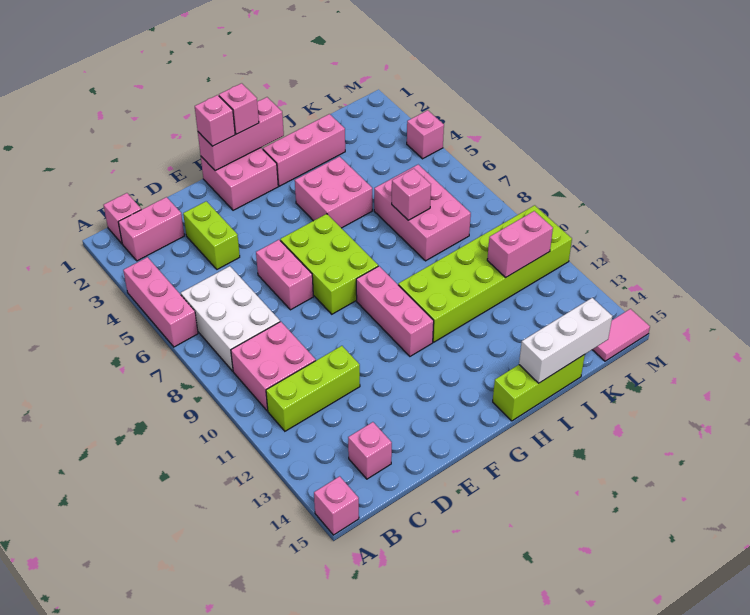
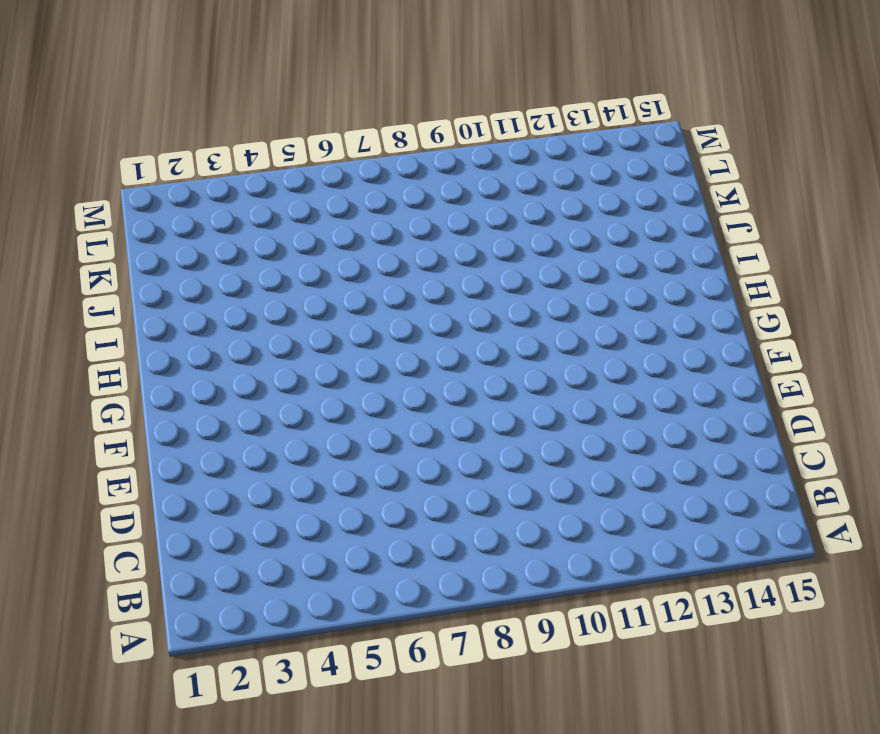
none -> pink 1x3 brick [123,257,198,347]
none -> pink 1x1 brick [314,476,359,535]
none -> pink 1x1 brick [104,193,141,244]

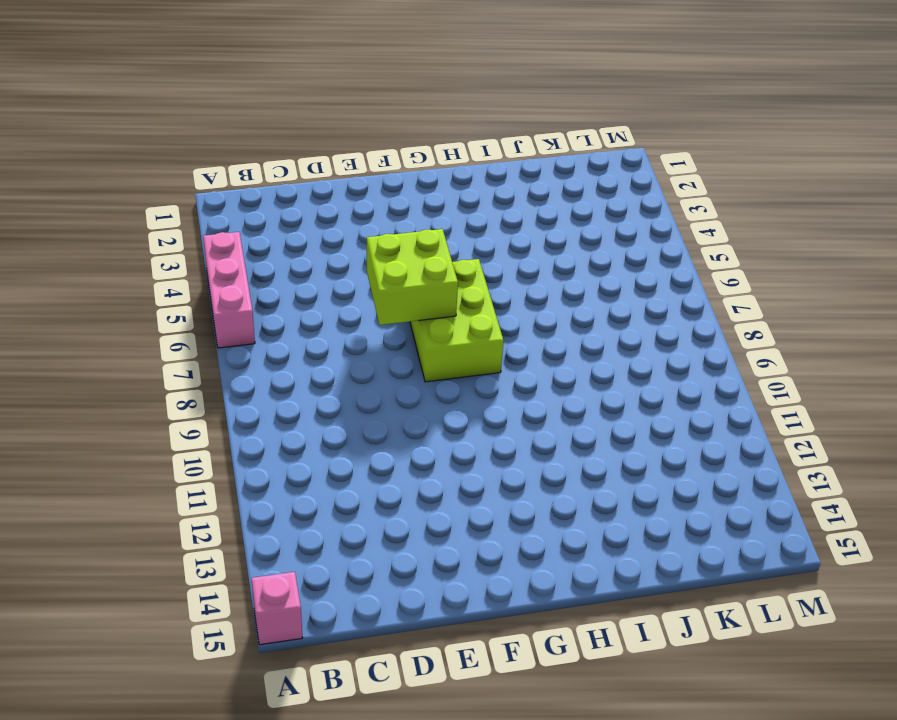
lime 2x2 brick [367,229,458,325] -> none
none -> pink 1x1 brick [104,193,141,244]
none -> pink 1x2 brick [118,197,184,261]
none -> white 2x3 brick [181,266,280,371]

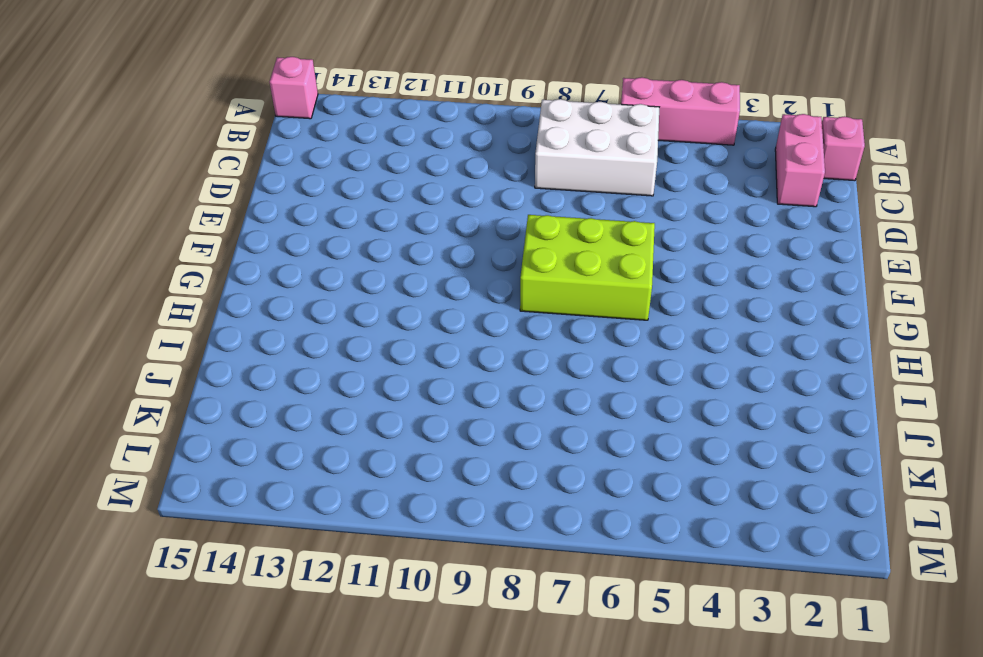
none -> pink 2x2 brick [231,322,316,411]
none -> lime 1x3 brick [266,346,360,431]
none -> pink 1x1 brick [348,422,392,479]

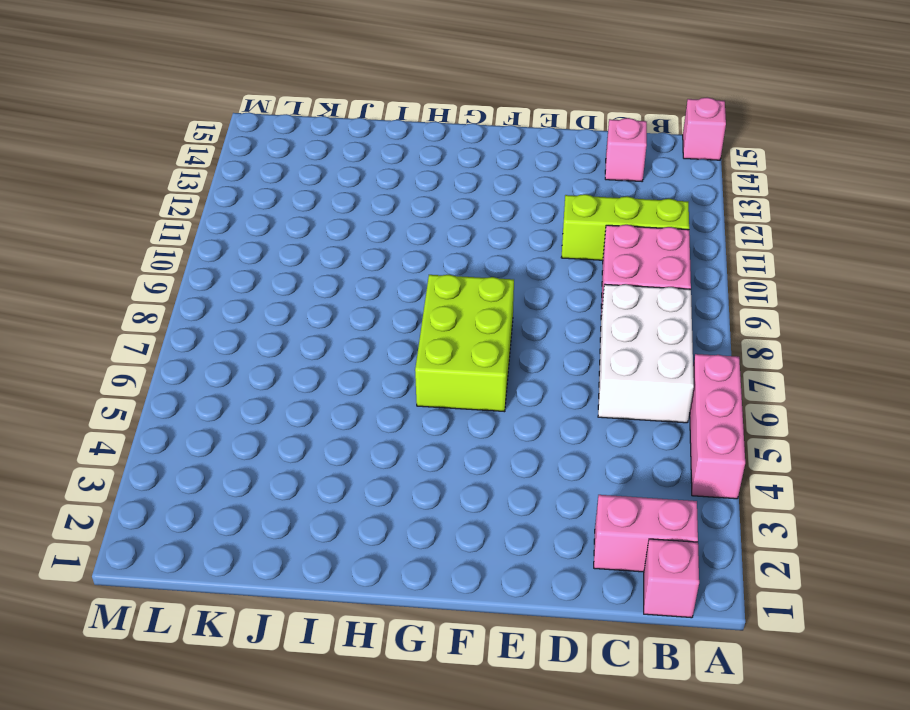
none -> lime 1x2 brick [183,201,240,269]
none -> pink 1x2 brick [256,240,313,310]
none -> pink 2x2 brick [201,148,278,210]

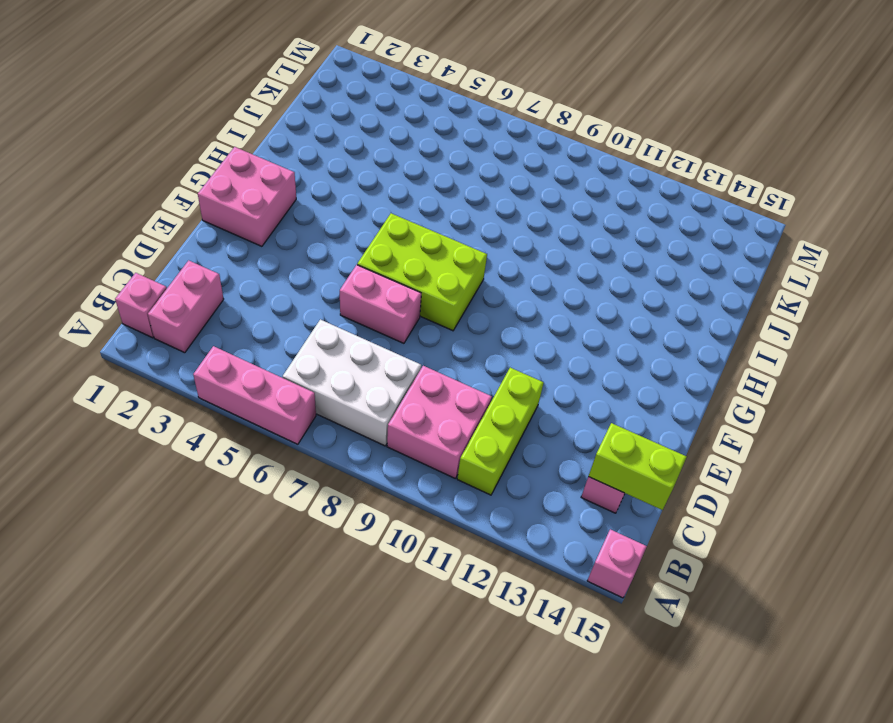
lime 1x2 brick [588,423,687,510] -> lime 1x2 brick moved to [183,201,240,269]
none -> pink 1x3 brick [356,266,434,356]
none -> pink 1x3 brick [263,114,345,186]
none -> pink 2x2 brick [295,156,372,228]

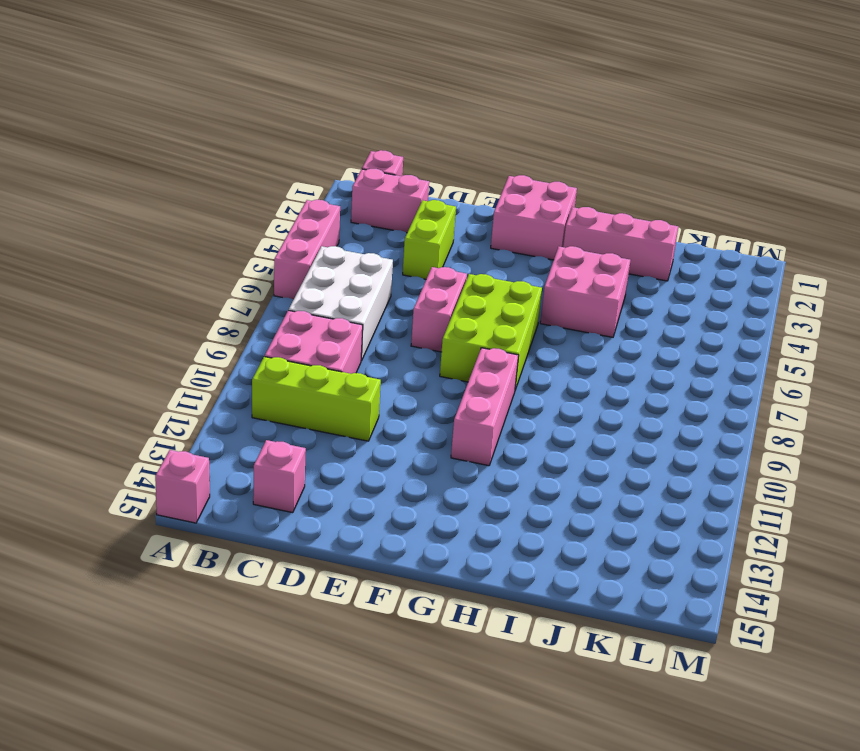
none -> lime 2x6 brick [398,205,572,342]
none -> lime 1x3 brick [493,355,585,421]
none -> pink 2x3 brick [374,165,471,261]

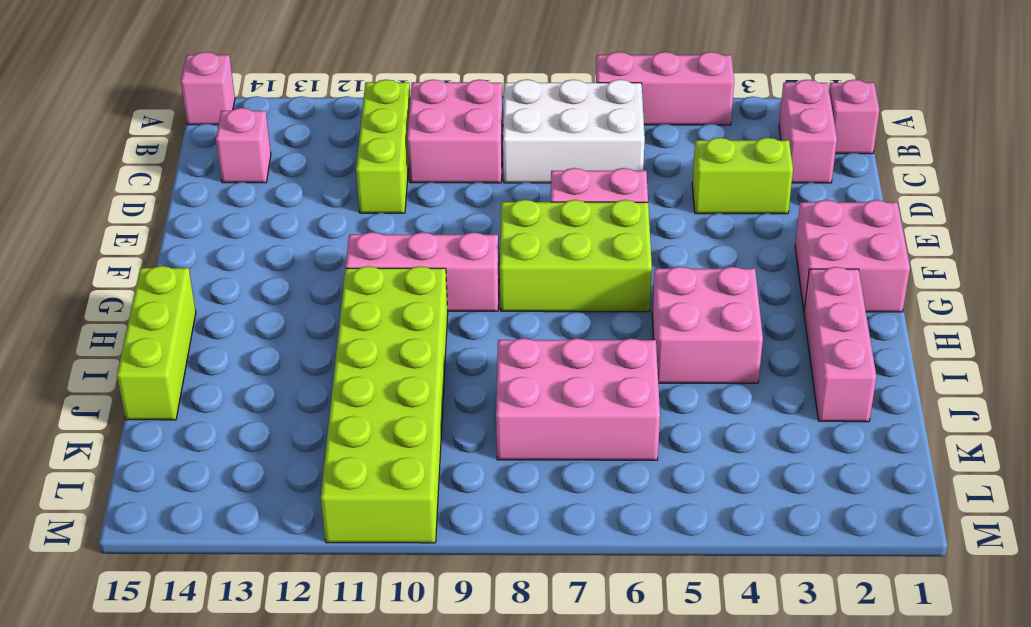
none -> pink 1x2 tile [592,309,650,361]
none -> pink 1x1 brick [407,110,444,159]
none -> pink 1x3 brick [198,97,284,171]

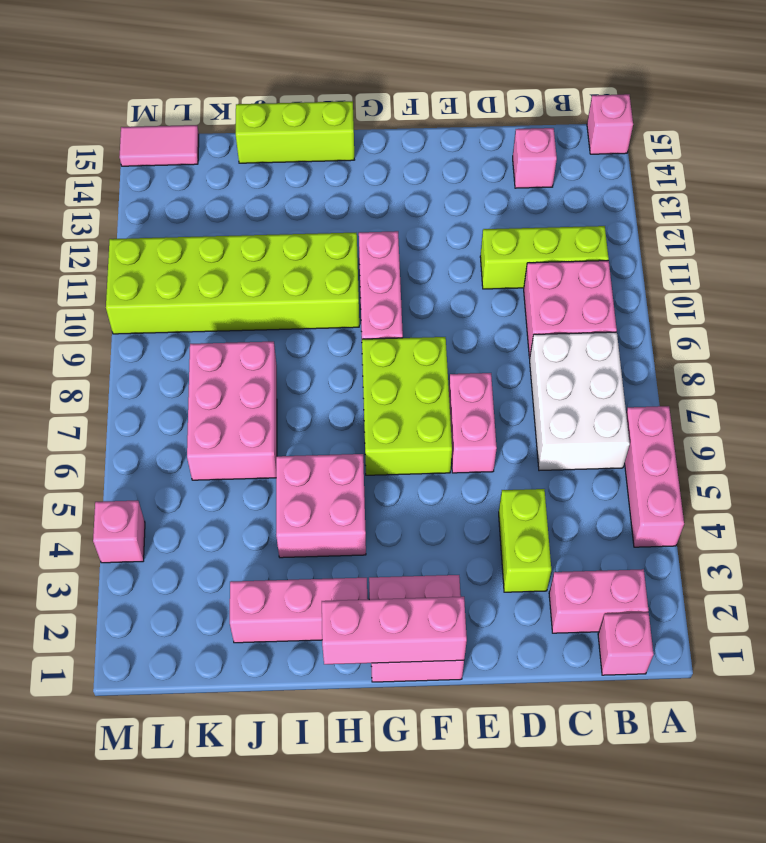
none -> white 1x3 brick [519,298,612,383]
none -> pink 1x1 brick [392,169,431,220]
none -> pink 1x2 brick [487,211,553,278]

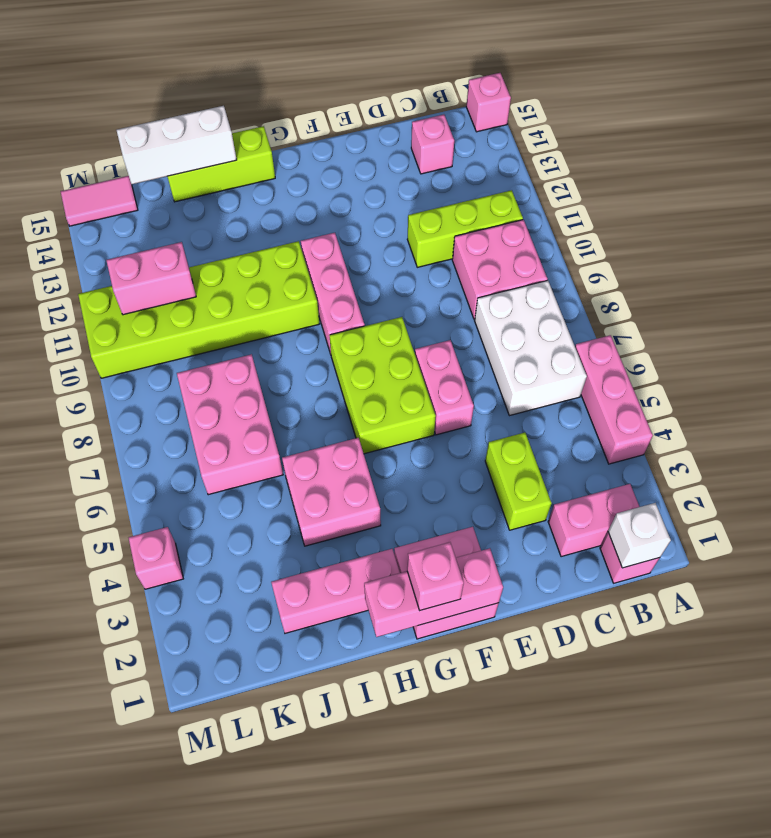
white 1x1 brick [608,503,671,568] -> none
none -> pink 1x1 brick [392,169,431,220]
none -> pink 1x1 brick [195,95,235,146]

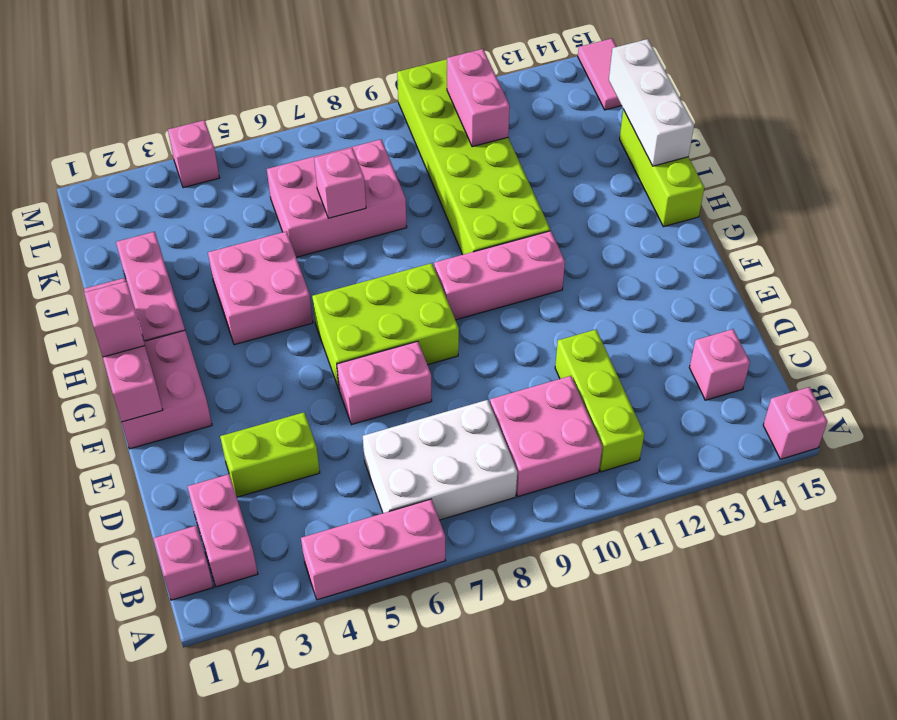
none -> pink 1x1 brick [195,95,235,146]

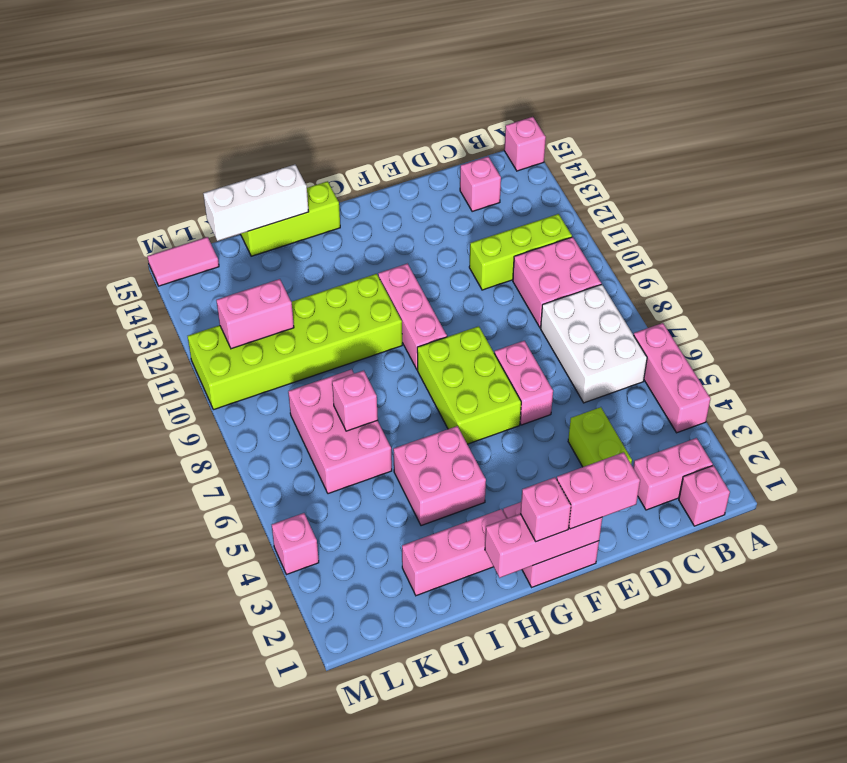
pink 1x2 brick [557,452,640,529] -> pink 1x1 brick [195,95,235,146]

